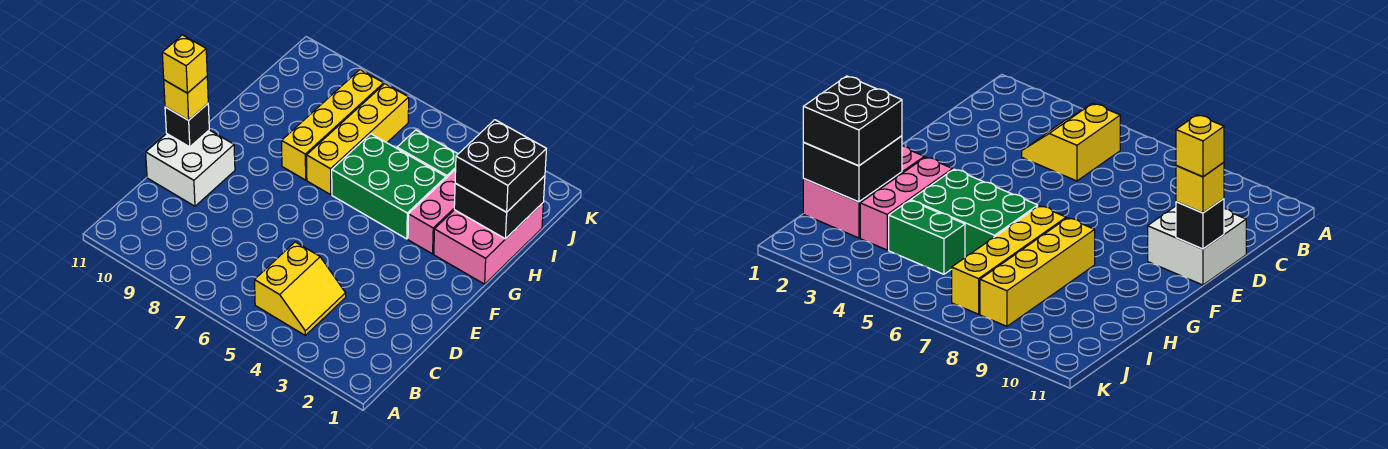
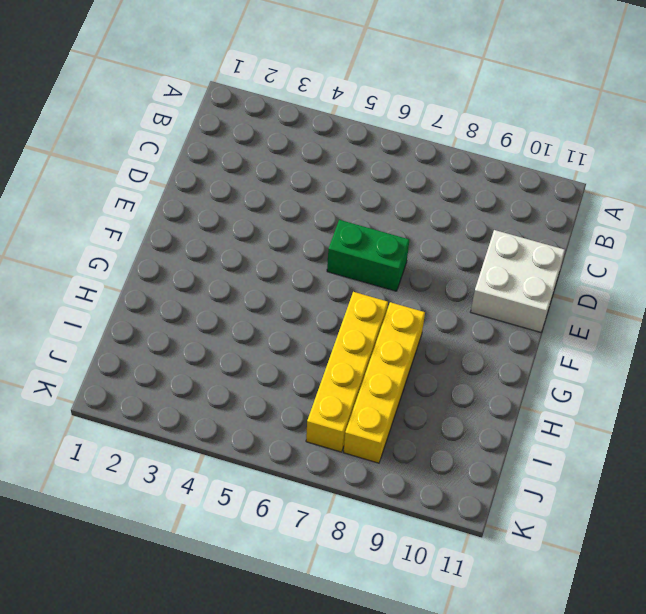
green 1x2 brick [327,220,409,291] -> green 1x2 brick moved to [397,130,458,178]
none -> yellow 2x2 slope [255,242,346,335]
none -> pink 2x3 brick [434,203,543,284]
none -> pink 1x3 brick [408,169,456,254]

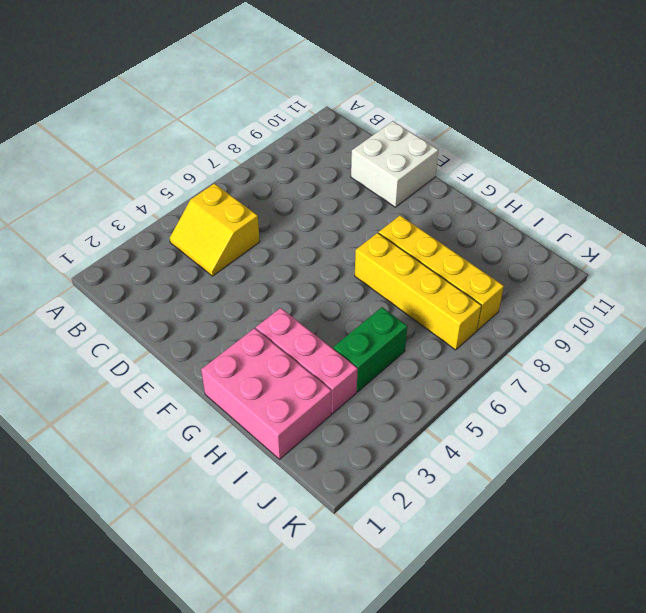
none -> green 2x3 brick [332,134,446,239]
none -> black 1x1 brick [165,104,209,147]
none -> black 2x2 brick [454,176,545,239]

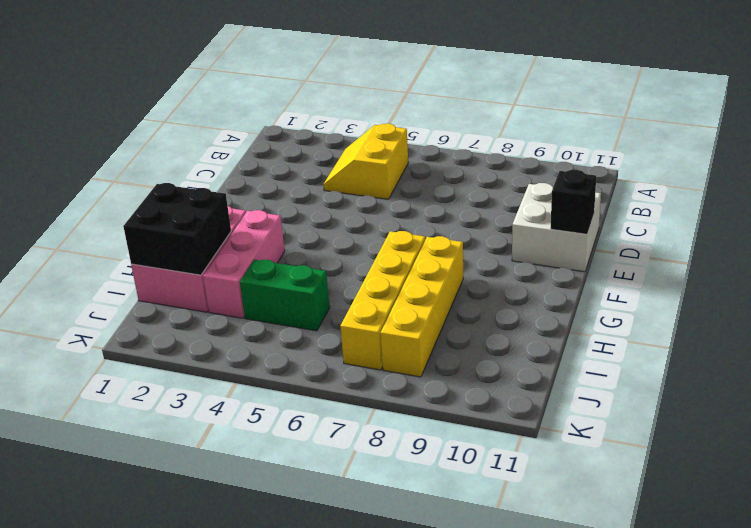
none -> green 2x3 brick [332,134,446,239]
none -> yellow 1x1 brick [164,77,208,120]
none -> black 2x2 brick [455,120,546,212]

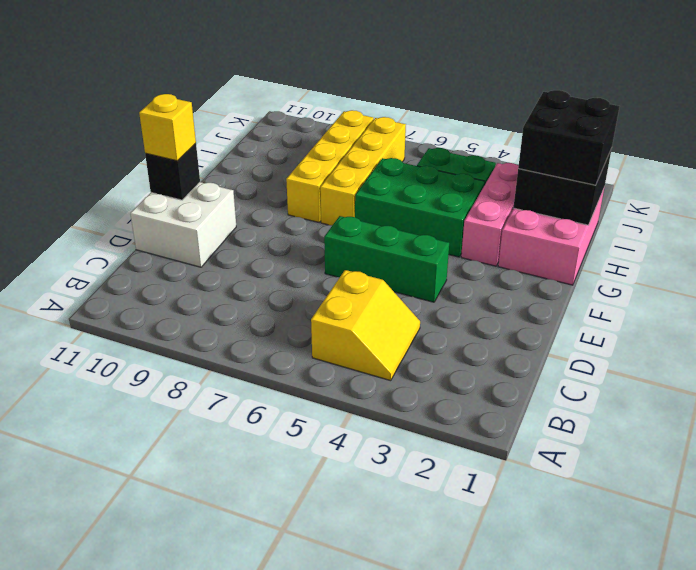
green 1x3 brick [324,216,449,302] -> none
none -> yellow 1x1 brick [162,35,207,93]

